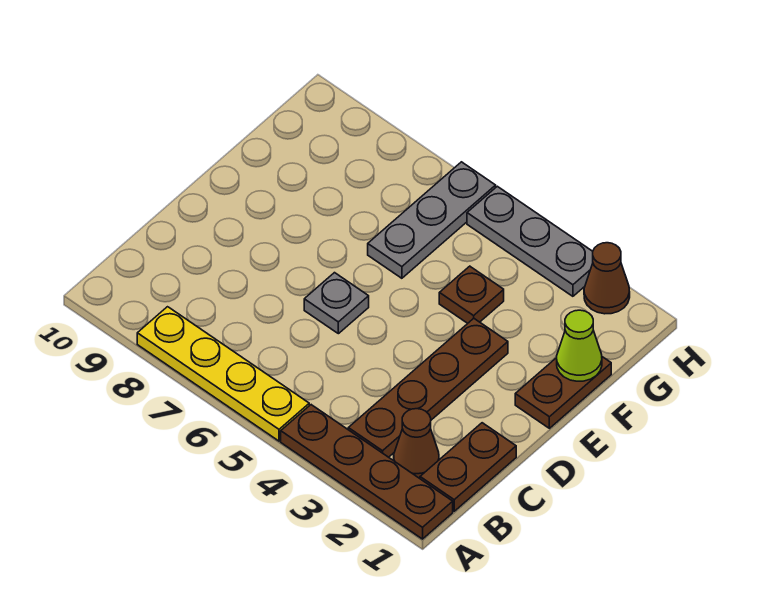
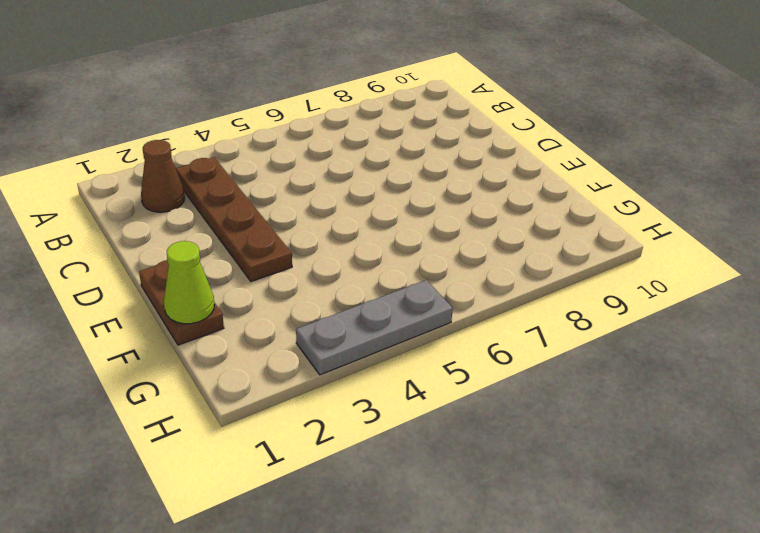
none -> brown 1x4 plate [281,405,453,539]
none -> yellow 1x4 plate [137,307,309,441]
none -> brown 1x2 plate [420,423,516,511]

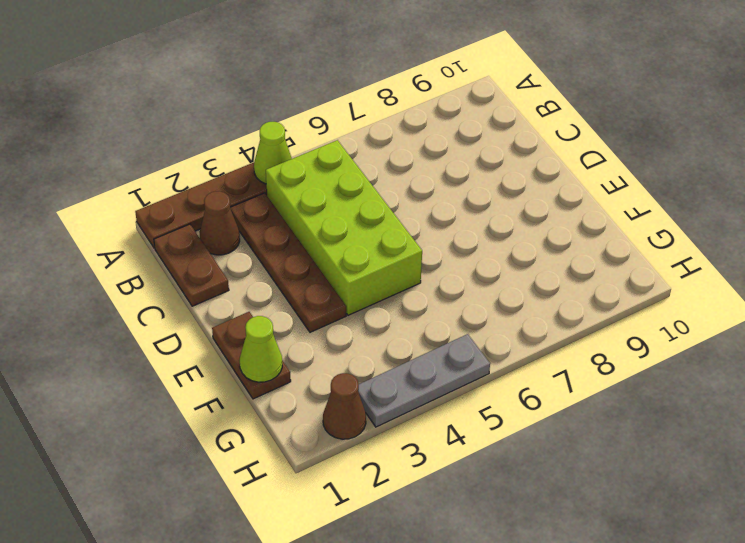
lime 1x1 cone [254,122,292,184] -> none
lime 2x4 brick [266,140,422,315] -> none
none -> yellow 1x4 plate [137,307,309,441]
none -> grey 1x1 plate [304,273,369,334]
none -> brown 1x1 plate [439,266,504,323]

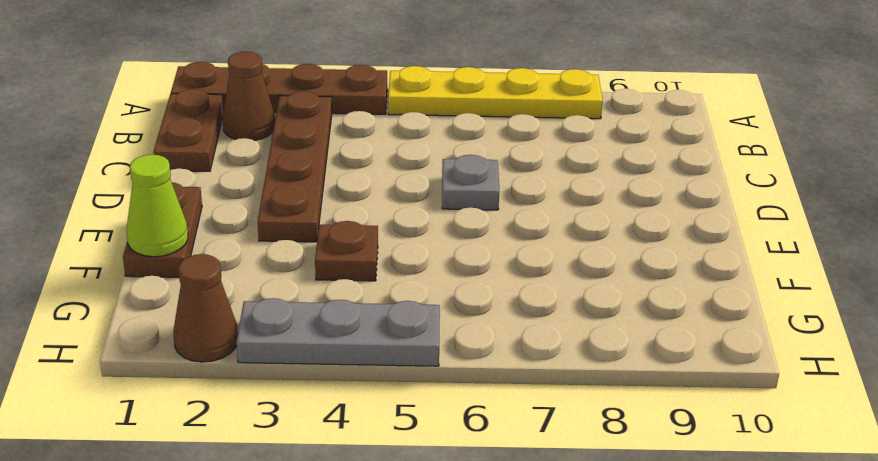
none -> grey 1x3 plate [368,162,496,278]

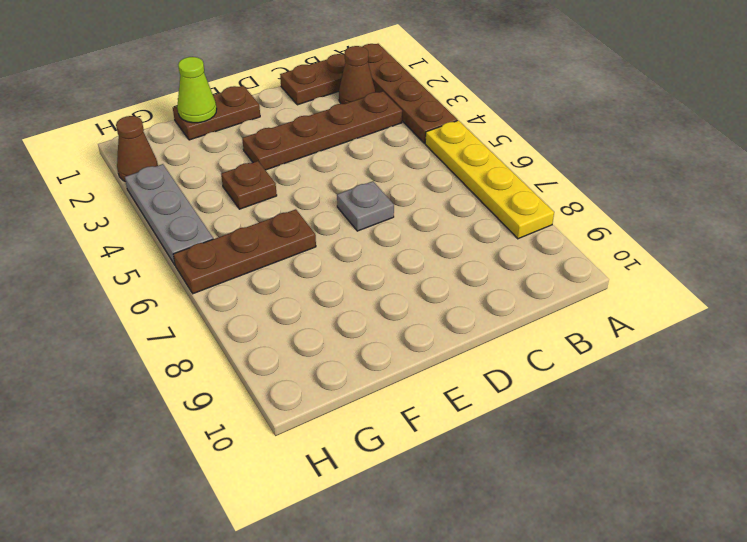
brown 1x3 plate [174,209,316,294] -> grey 1x3 plate [368,162,496,278]

